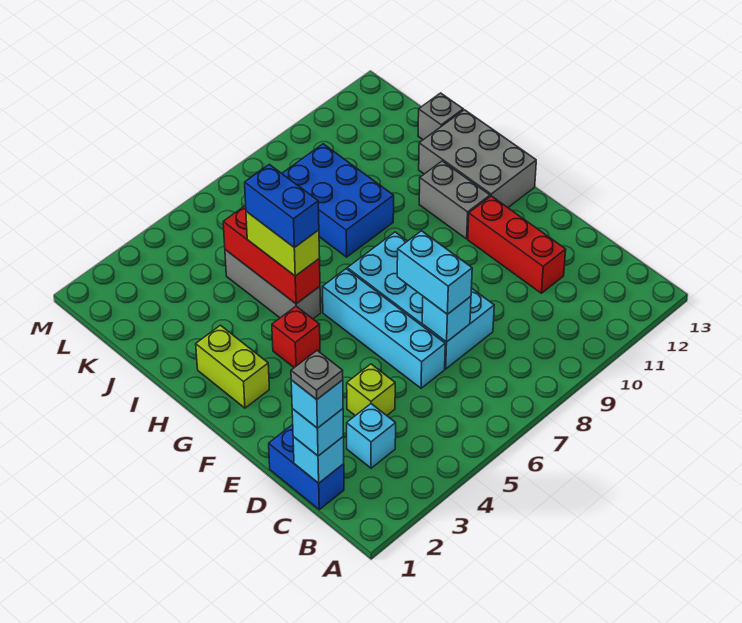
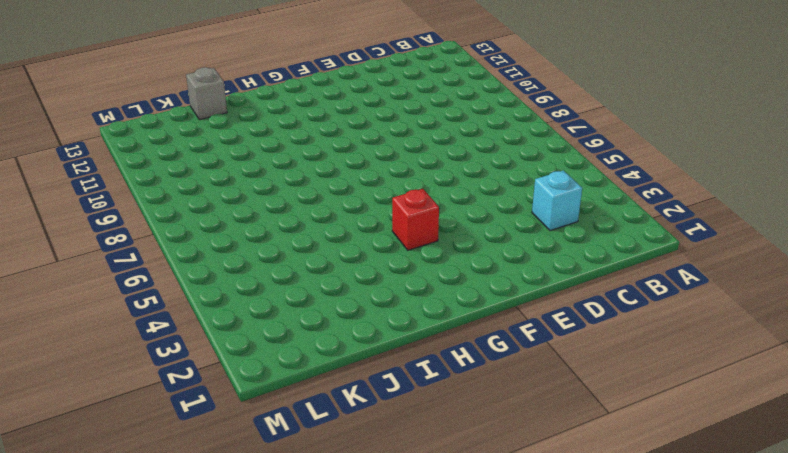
none -> blue 1x2 brick [269,425,344,509]
none -> lime 1x1 brick [347,364,395,416]
none -> cyan 1x4 brick [323,269,445,388]

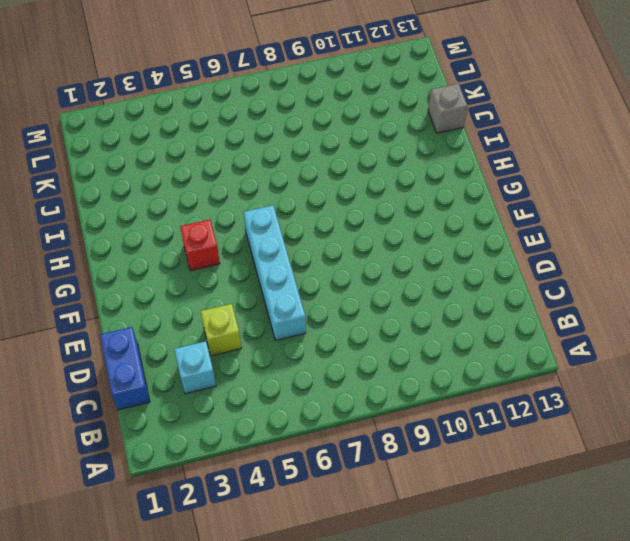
none -> cyan 2x4 brick [347,232,494,369]
none -> red 1x3 brick [468,196,566,293]
none -> lime 1x2 brick [196,325,269,408]

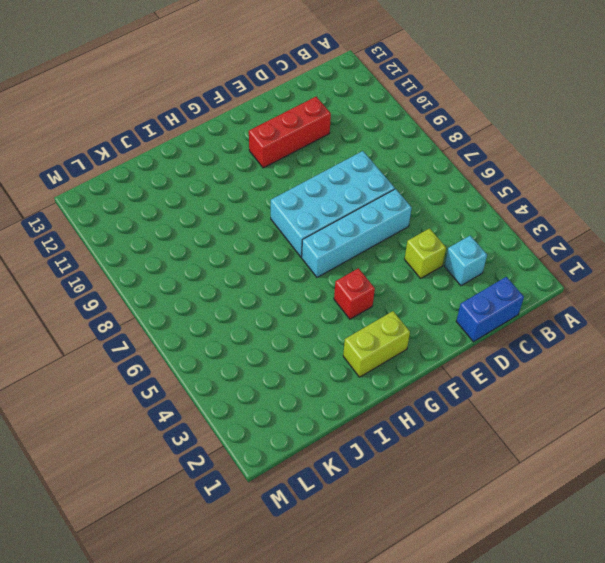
none -> grey 1x2 brick [419,161,490,239]
none -> grey 2x3 brick [419,110,536,207]
none -> grey 1x3 brick [225,250,321,319]

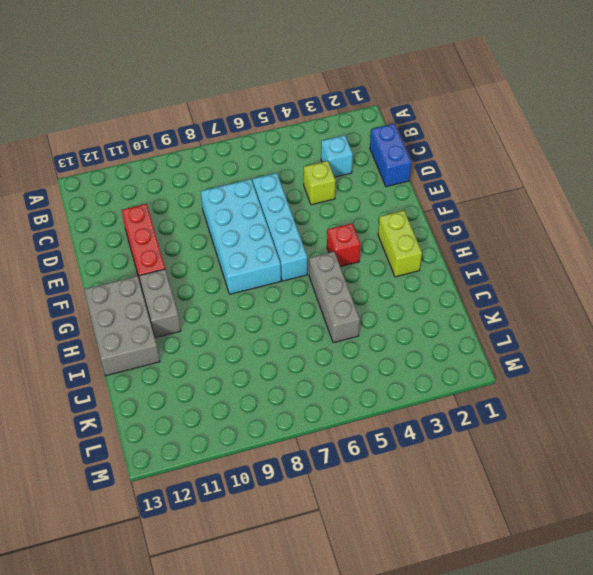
none -> blue 2x3 brick [282,144,394,257]
none -> grey 1x1 brick [418,93,463,140]
none -> cyan 1x1 brick [293,437,344,483]

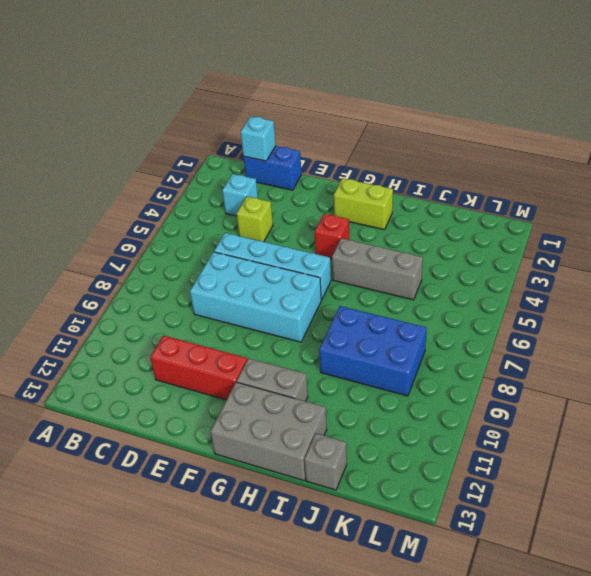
none -> cyan 1x1 brick [422,297,471,342]
none -> red 1x3 brick [223,205,320,304]
none -> cyan 1x1 brick [292,409,343,456]

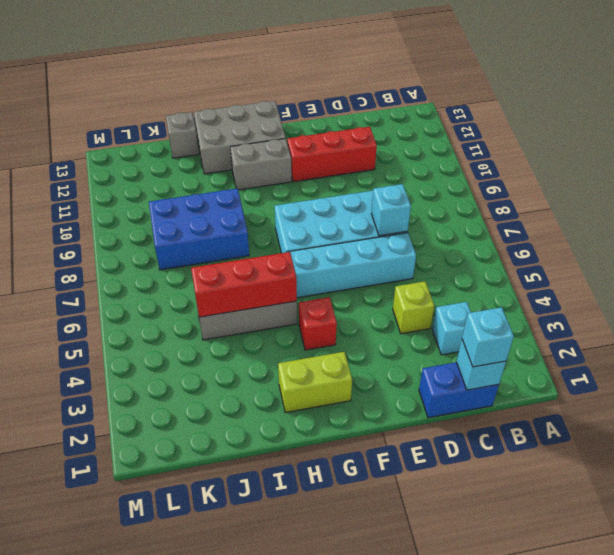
none -> cyan 1x2 brick [397,231,472,314]
none -> lime 1x2 brick [246,211,320,276]
none -> cyan 1x1 brick [291,380,343,428]

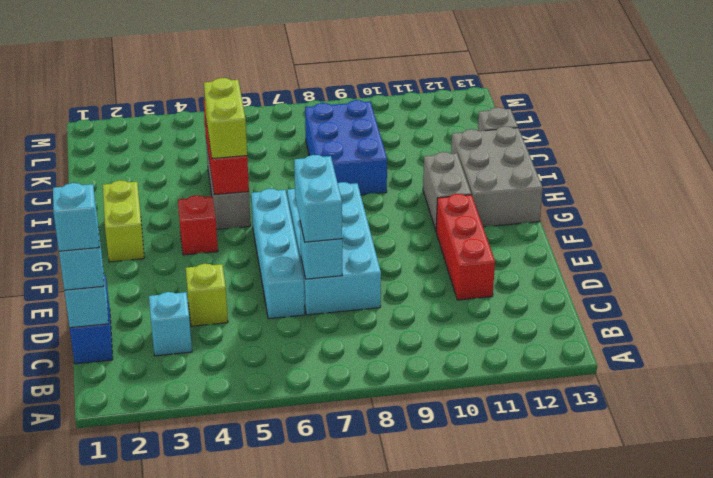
none -> blue 1x2 brick [245,164,319,248]
none -> grey 1x1 plate [291,351,343,400]

